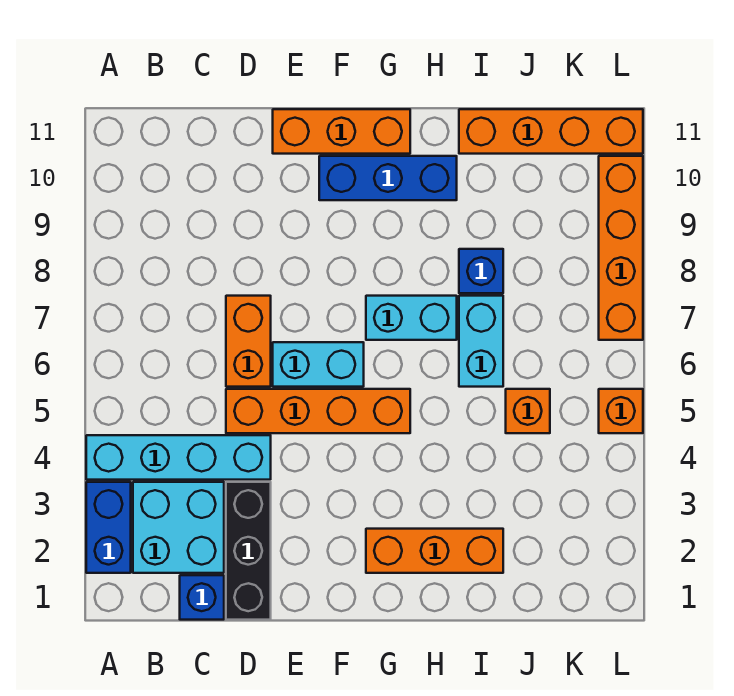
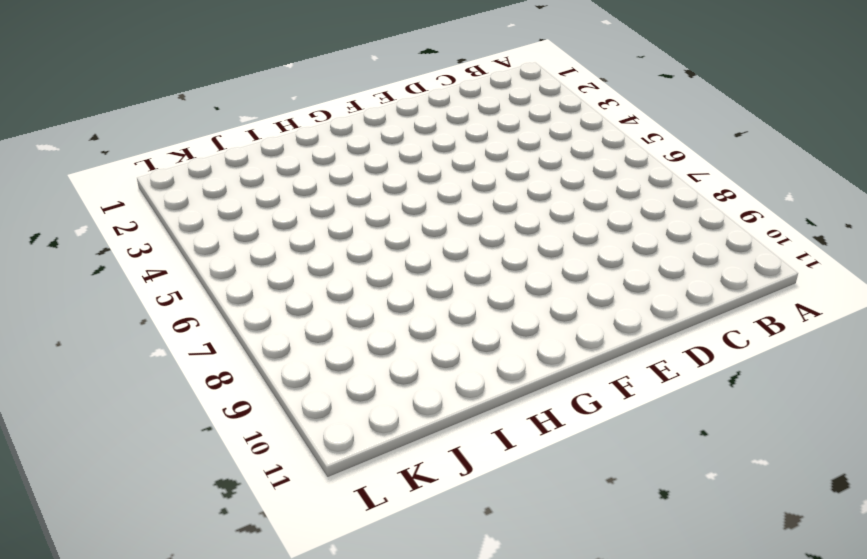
none -> blue 1x2 brick [86,482,131,573]
none -> cyan 1x4 brick [86,435,271,480]
none -> cyan 2x2 brick [133,482,224,573]

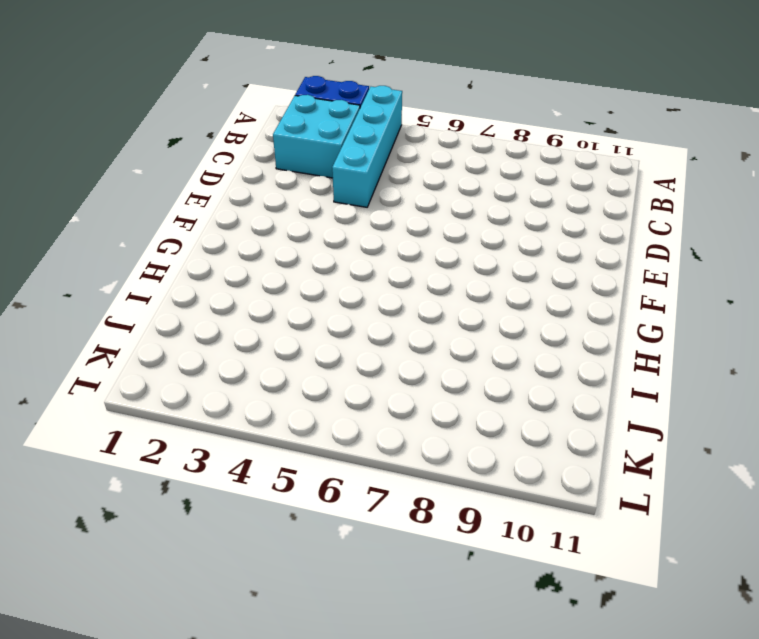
none -> blue 1x1 brick [180,575,224,620]
none -> black 1x3 brick [226,482,271,620]
none -> orange 1x4 brick [226,389,410,433]

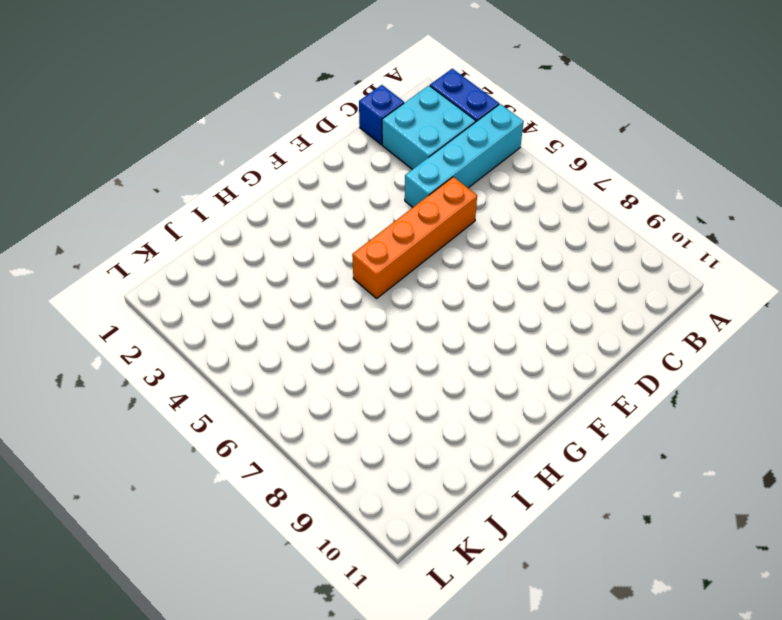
none -> black 1x3 brick [226,482,271,620]
none -> orange 1x2 brick [226,296,271,387]
none -> cyan 1x2 brick [273,342,364,387]

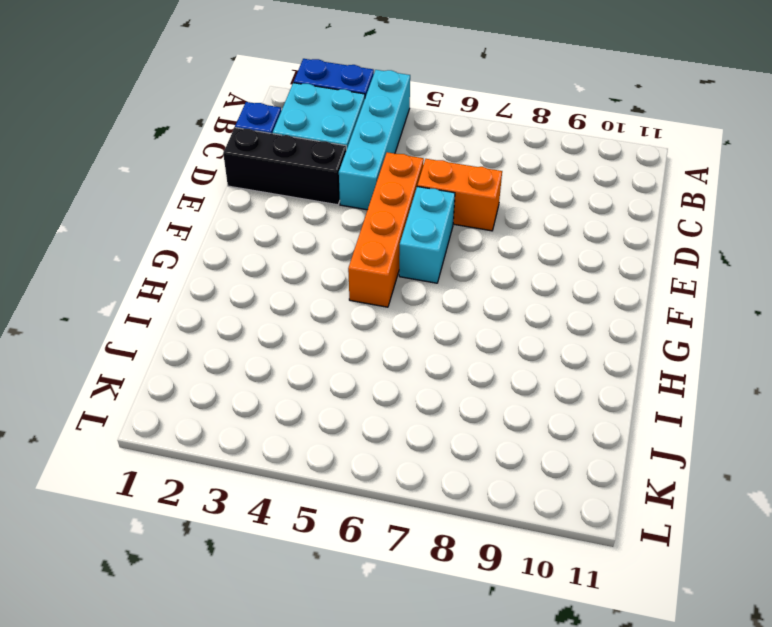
none -> orange 1x3 brick [273,109,410,154]
none -> blue 1x3 brick [319,156,457,200]
none -> orange 1x3 brick [366,529,503,573]

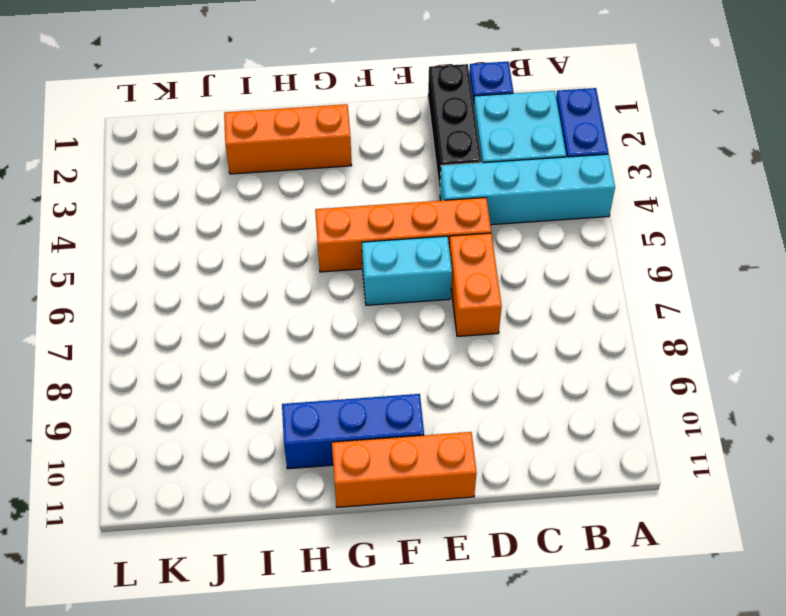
none -> cyan 1x2 brick [366,296,457,340]
none -> cyan 1x2 brick [459,296,503,387]
none -> blue 1x1 brick [459,249,503,293]

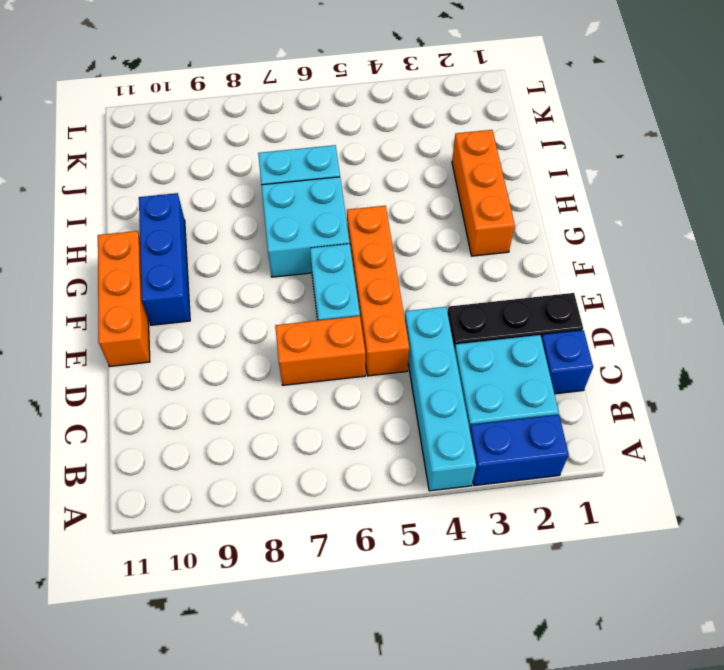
cyan 2x2 brick [261,177,350,277] -> cyan 1x2 brick [366,296,457,340]
none -> blue 1x1 brick [459,249,503,293]
none -> orange 1x4 brick [459,109,643,154]
none -> orange 1x1 brick [506,389,550,433]

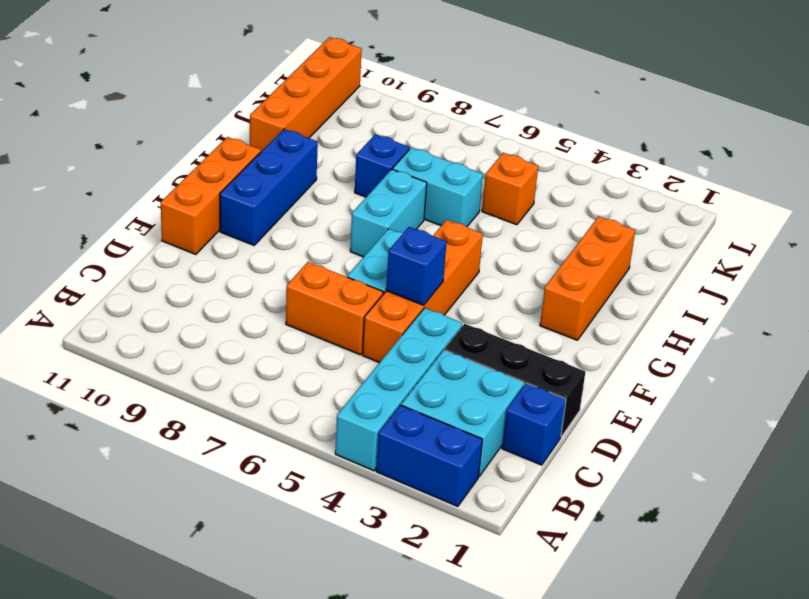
blue 1x1 brick [386,227,447,305] -> none
none -> orange 1x1 brick [599,389,643,433]
none -> orange 1x4 brick [599,156,643,340]

